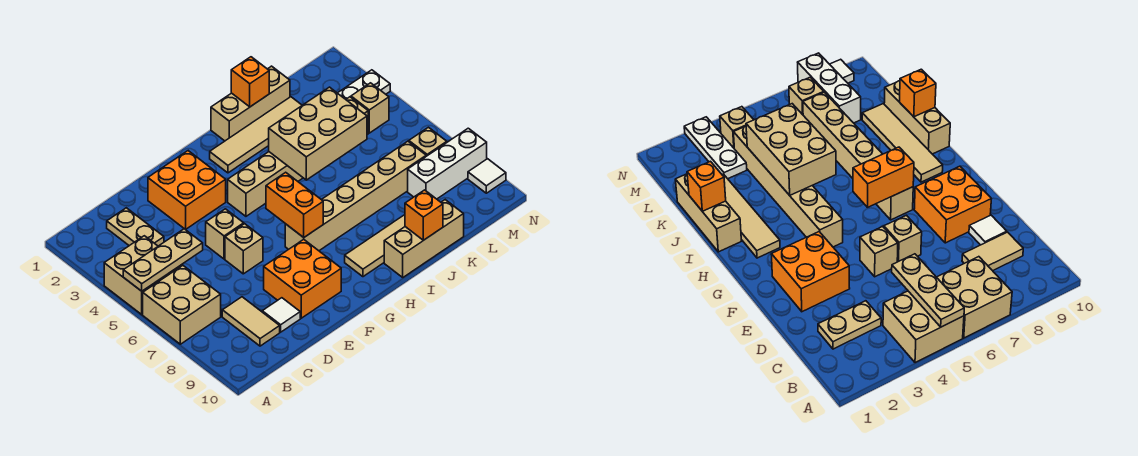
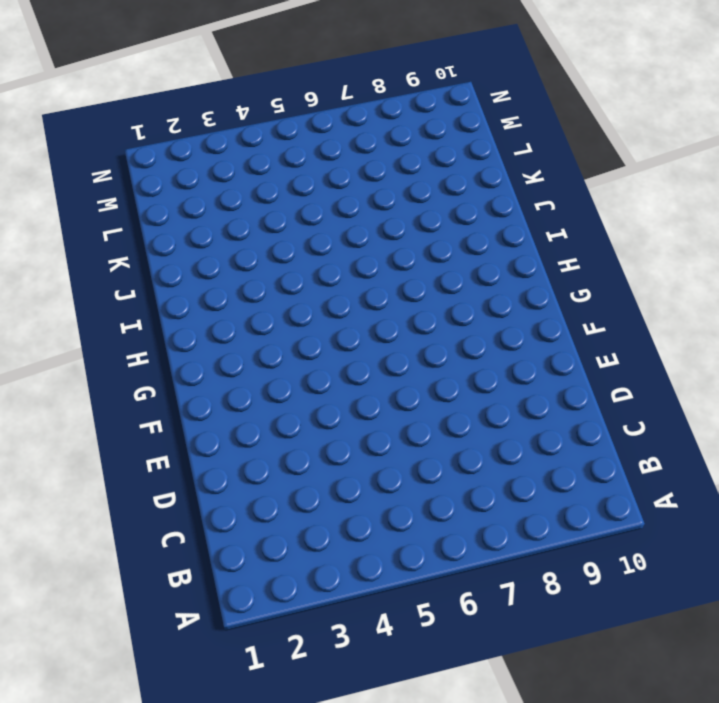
none -> tan 2x2 brick [104,236,182,315]
none -> tan 2x2 brick [143,266,221,344]
none -> tan 1x2 plate [107,208,164,246]

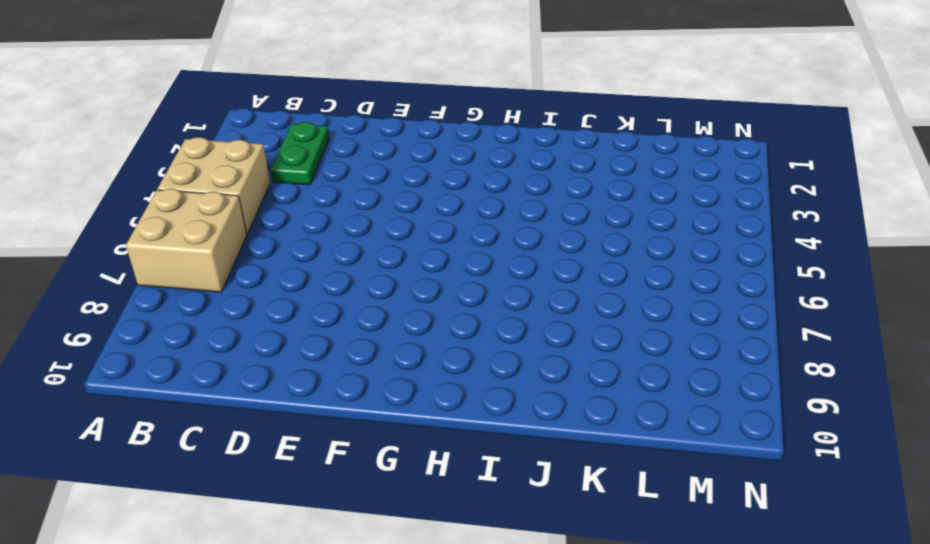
green 1x2 plate [271,122,329,185] -> tan 1x2 plate [107,208,164,246]
none -> tan 1x2 tile [222,297,280,346]
none -> white 1x1 tile [262,298,300,332]
none -> orange 2x2 brick [148,151,226,230]

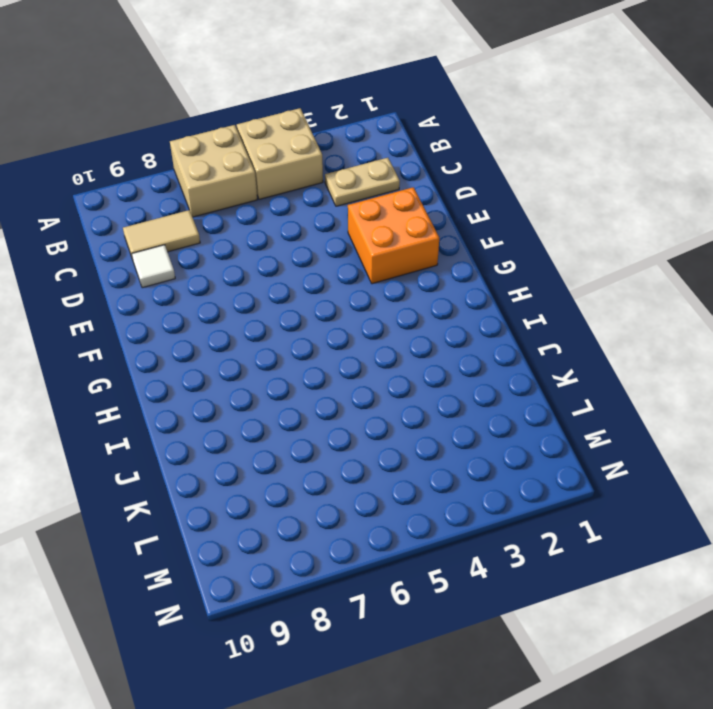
none -> tan 1x1 brick [206,209,244,259]
none -> tan 1x1 brick [225,224,263,274]
none -> orange 2x2 brick [264,239,341,318]

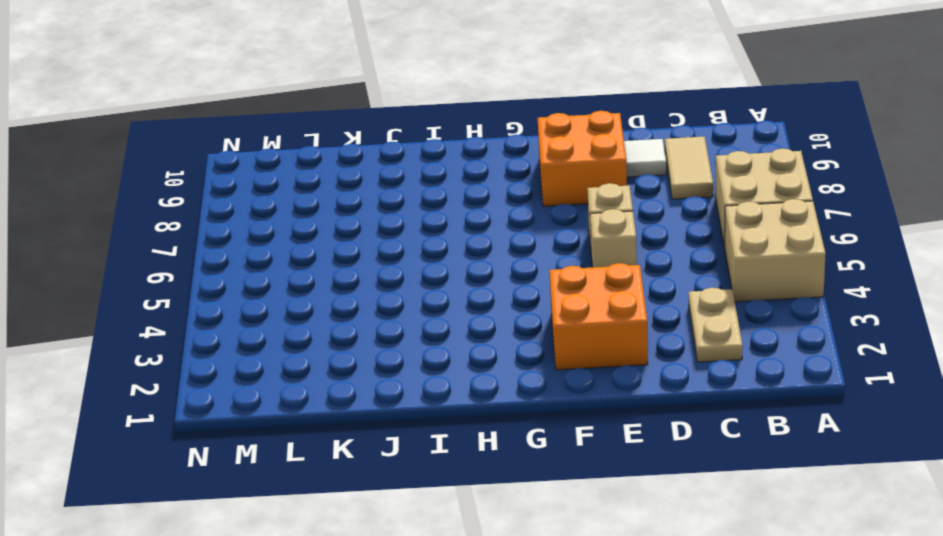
none -> tan 1x6 brick [228,97,368,216]
none -> tan 1x6 brick [285,141,426,251]
none -> tan 1x4 tile [210,97,302,173]

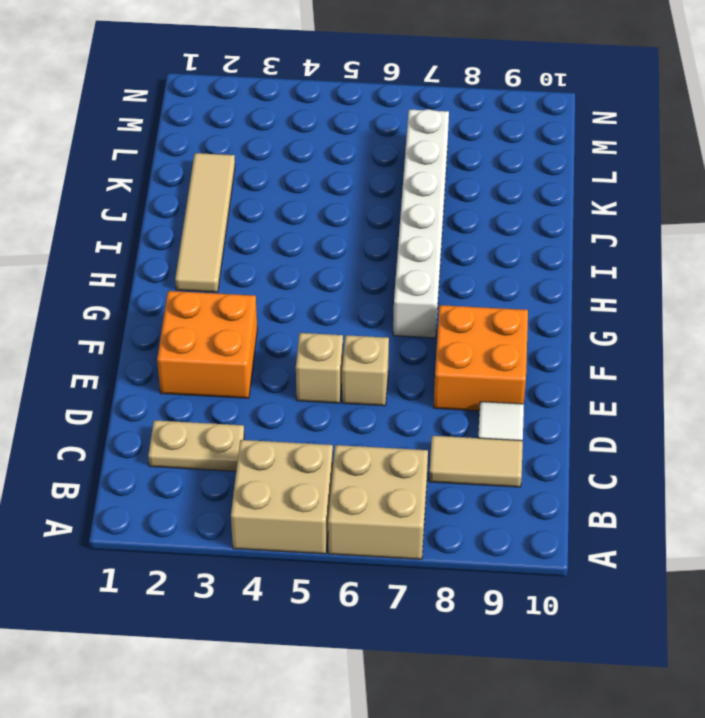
white 1x6 brick [393,109,449,338] -> tan 1x6 brick [285,141,426,251]
none -> tan 1x6 brick [228,97,368,216]
none -> tan 1x4 tile [345,215,405,277]
none -> tan 1x3 brick [211,66,290,141]

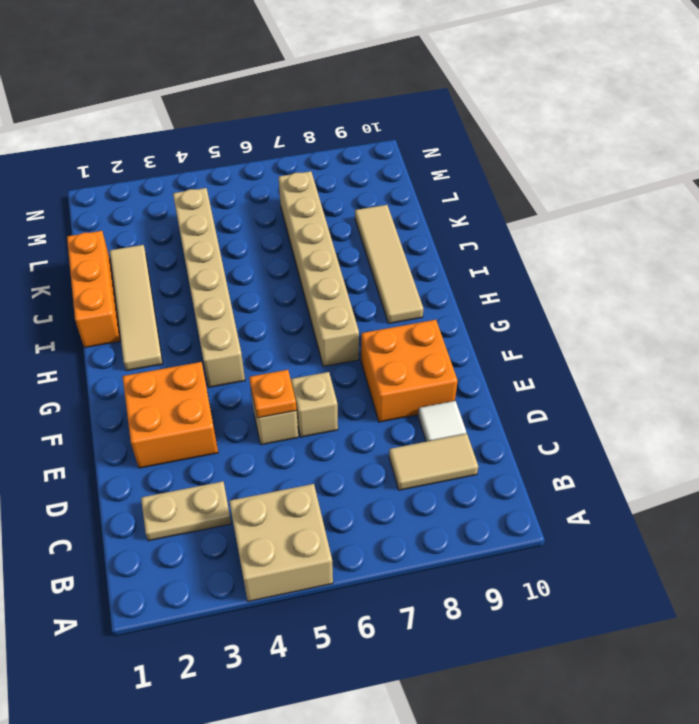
orange 1x1 plate [249,370,297,418] -> none
orange 1x3 brick [67,231,120,348] -> tan 1x3 brick [211,66,290,141]
none -> tan 2x2 brick [143,266,221,344]
none -> tan 1x3 brick [384,200,464,277]
none -> white 1x3 plate [338,70,390,99]

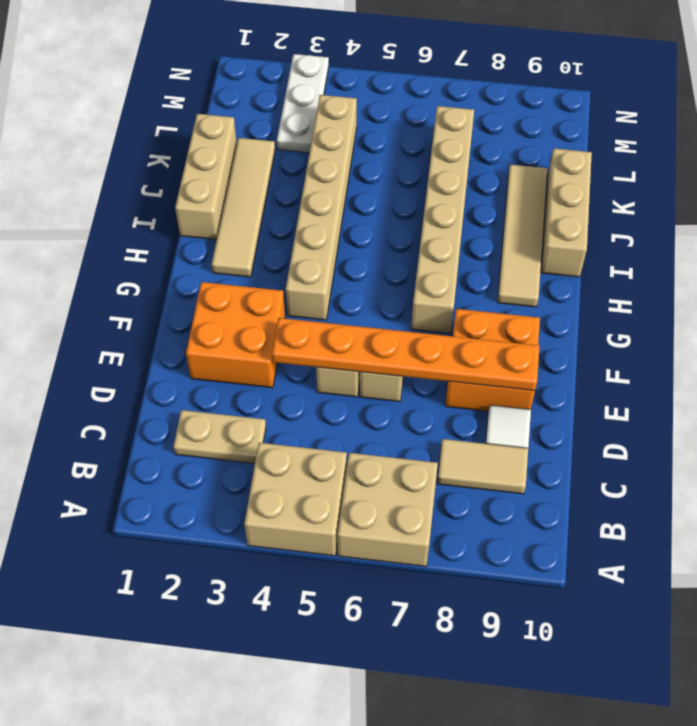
orange 1x6 plate [272,318,540,391] -> none
none -> white 1x3 brick [408,128,487,199]
none -> tan 1x1 brick [351,83,389,133]
none -> tan 1x1 brick [409,127,447,156]

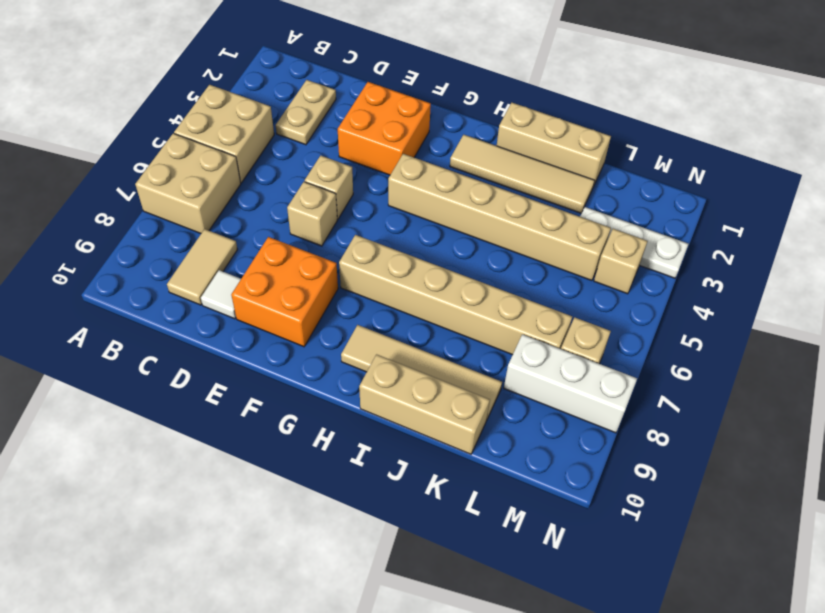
none -> white 1x1 tile [468,159,506,193]
none -> tan 1x3 plate [123,229,203,291]
none -> orange 1x2 brick [266,172,323,237]

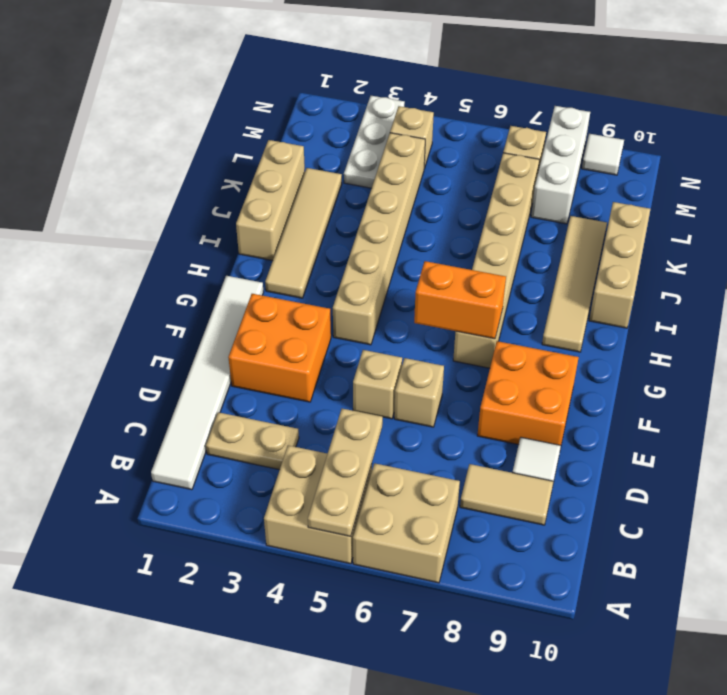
white 1x6 tile [151,276,264,490] -> none
none -> tan 2x3 brick [269,87,367,180]
none -> orange 1x1 brick [231,57,269,107]
none -> orange 1x1 brick [405,190,443,240]

